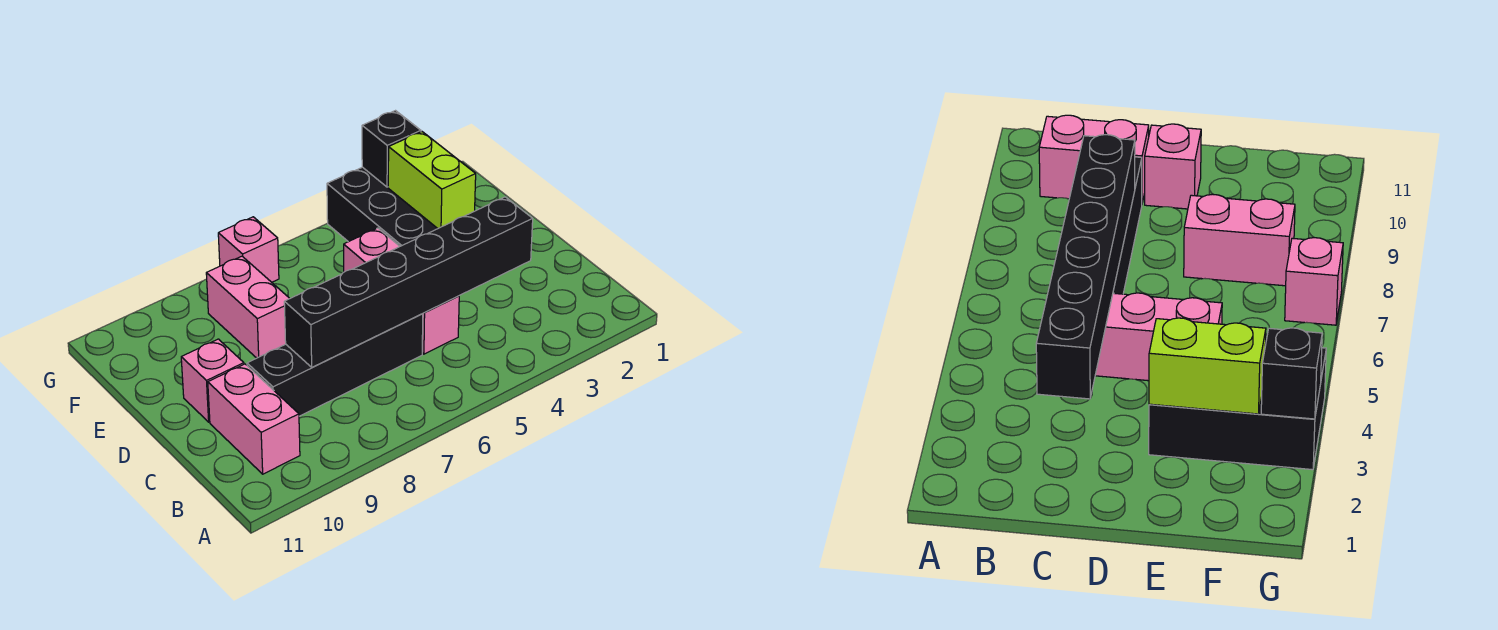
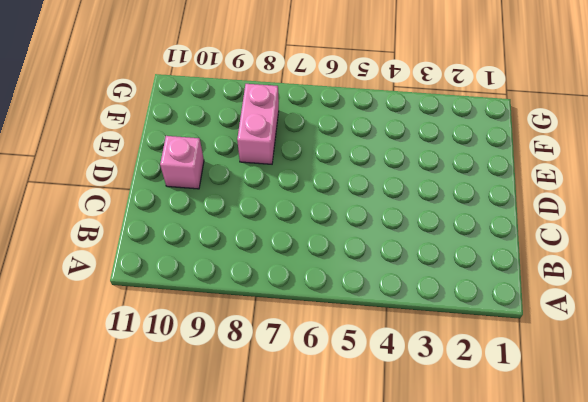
none -> pink 1x2 brick [208,364,300,474]
none -> pink 1x3 brick [344,228,459,354]

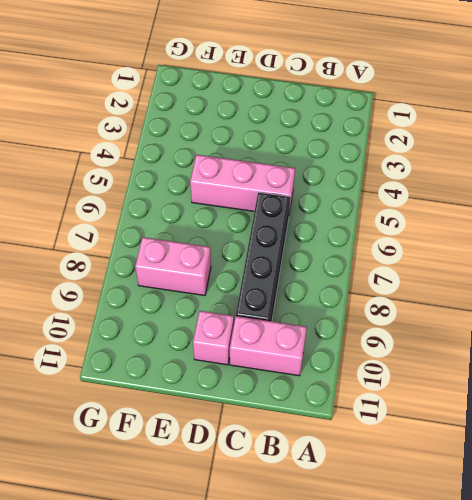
none -> black 2x3 brick [327,167,438,246]
none -> pink 1x1 brick [218,217,279,282]

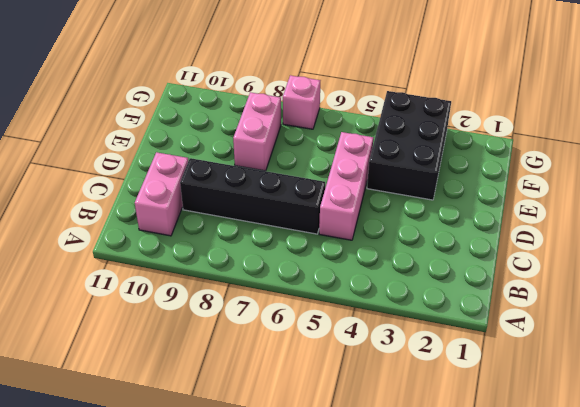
none -> pink 1x1 brick [181,339,244,422]
none -> black 1x6 brick [284,197,533,367]

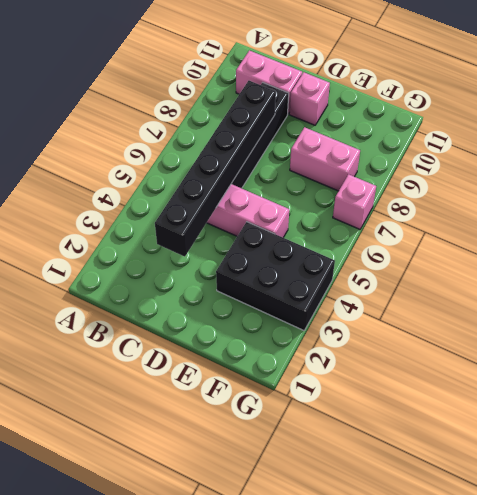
none -> lime 1x2 brick [388,132,476,228]
none -> black 1x1 brick [362,111,421,187]

